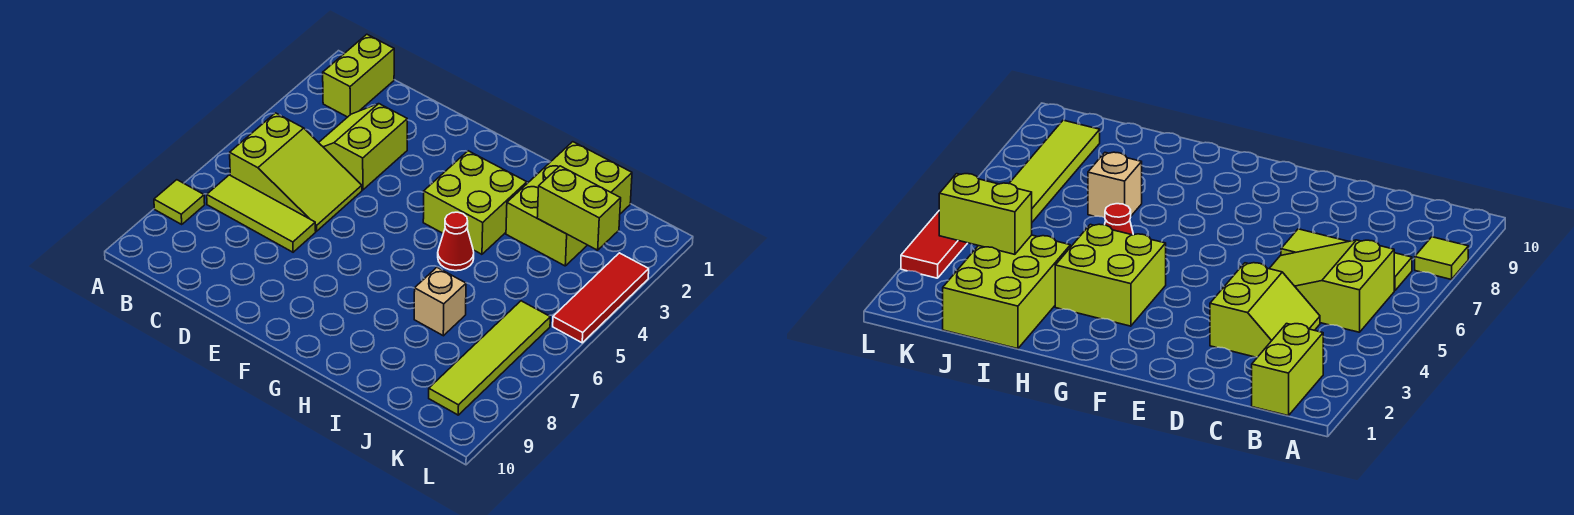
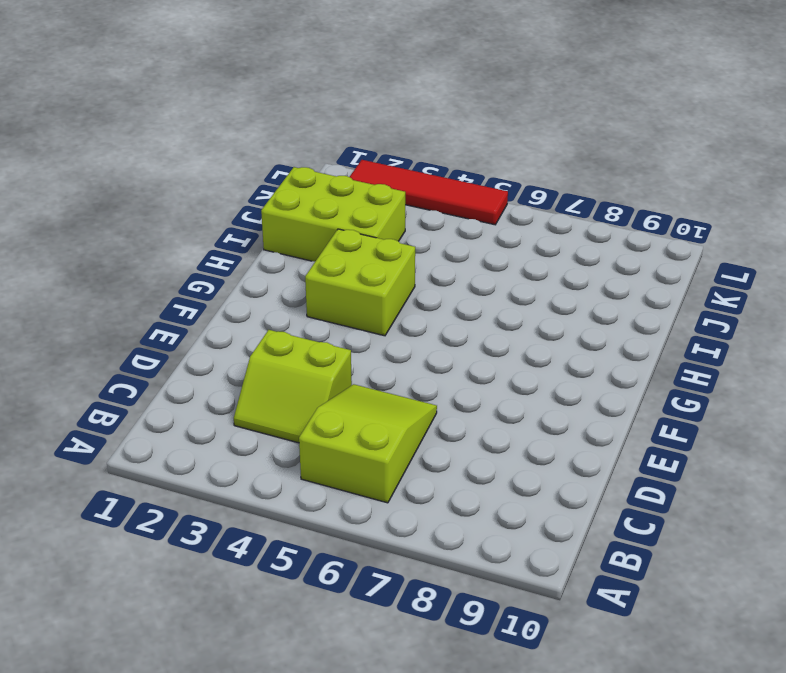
red 1x4 tile [350,160,508,225] -> red 1x3 tile [553,253,649,343]
none -> lime 1x1 tile [154,180,205,224]
none -> lime 1x2 brick [323,34,394,117]
none -> lime 1x3 tile [207,175,316,252]

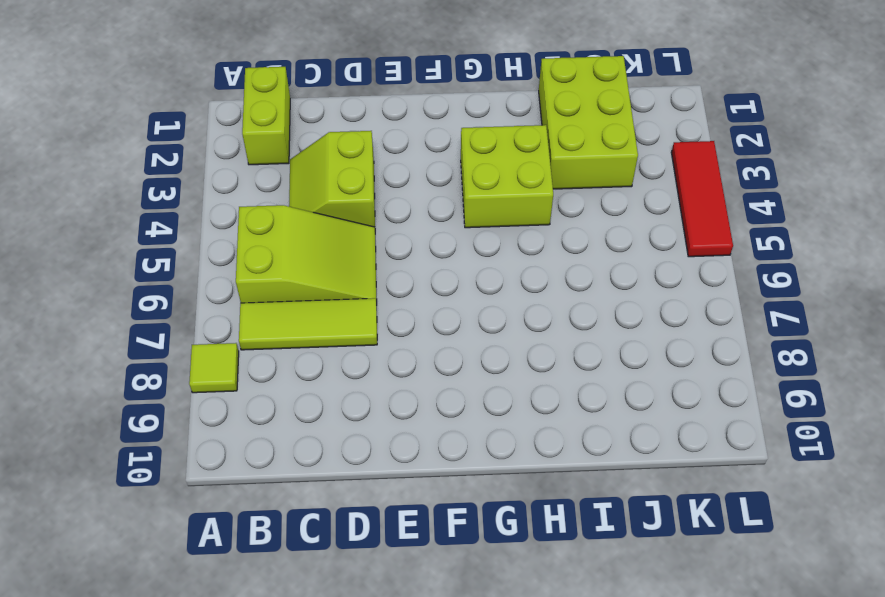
none -> red 1x1 cone [438,212,474,271]
none -> tan 1x1 brick [414,268,466,336]
none -> lime 1x4 tile [429,301,550,415]

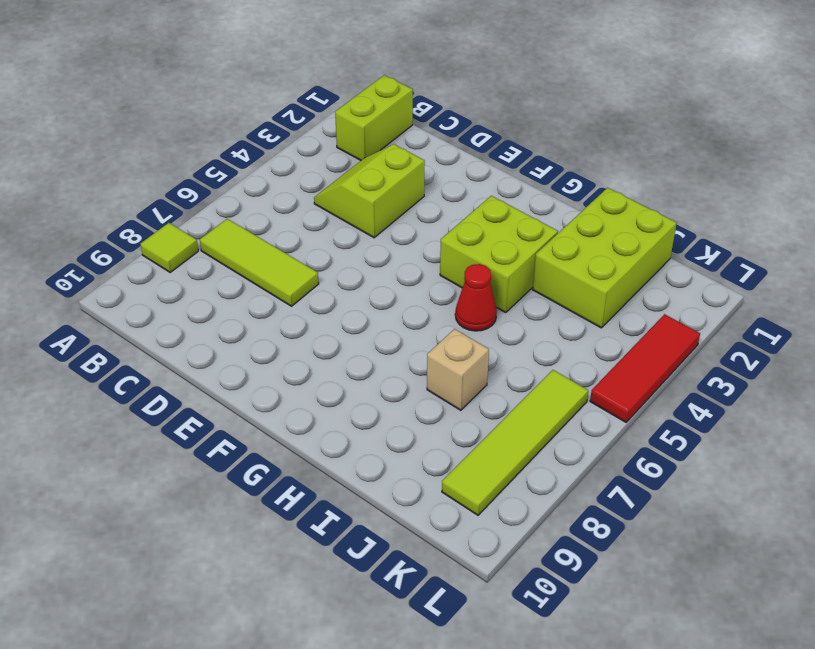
none -> lime 2x3 slope [230,113,362,231]
none -> lime 1x2 brick [537,166,621,250]

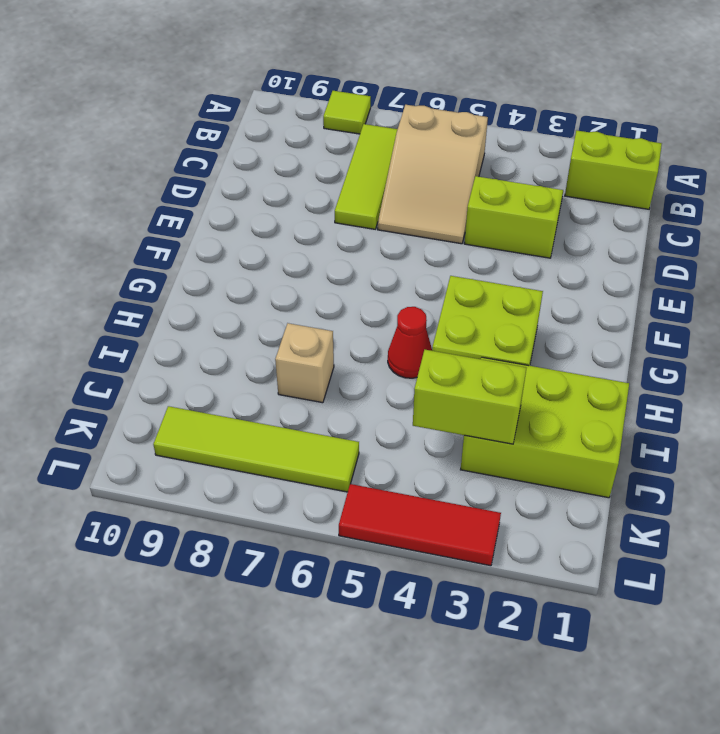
tan 2x3 slope [378,105,488,244] -> lime 2x3 slope [230,113,362,231]
lime 1x2 brick [413,350,526,444] -> lime 1x2 brick turned to [537,166,621,250]

